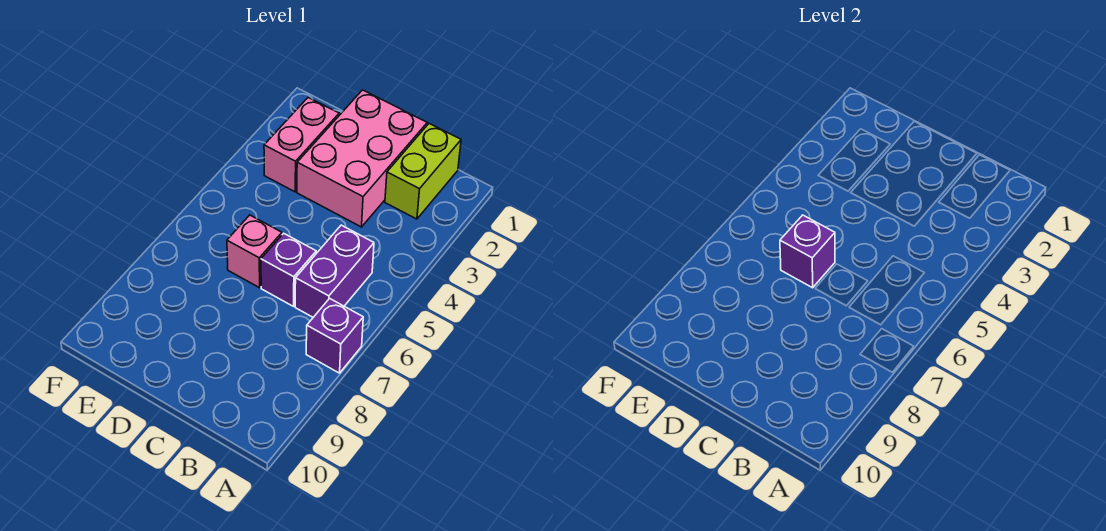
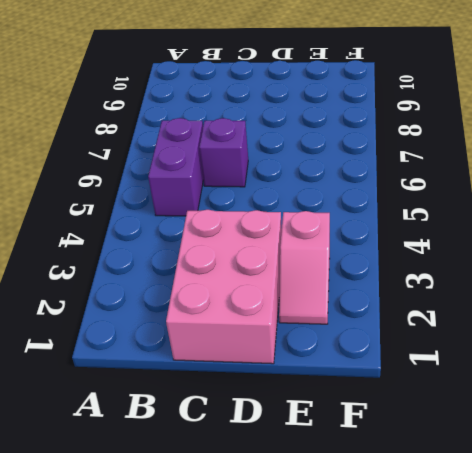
pink 1x2 slope [279,211,330,324] -> pink 1x2 brick [264,98,339,192]
none -> purple 1x1 brick [306,298,363,373]
none -> lime 1x2 brick [385,124,461,219]

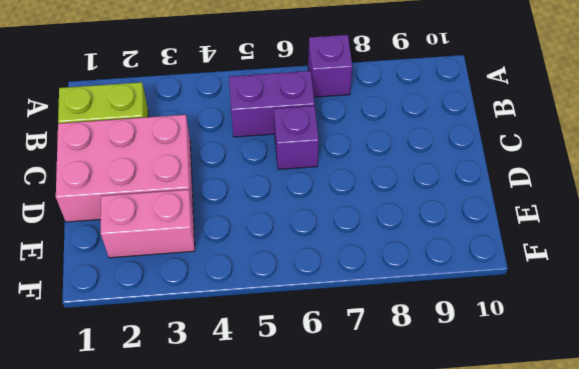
none -> pink 1x1 brick [227,215,282,288]
none -> purple 1x1 brick [780,215,835,288]

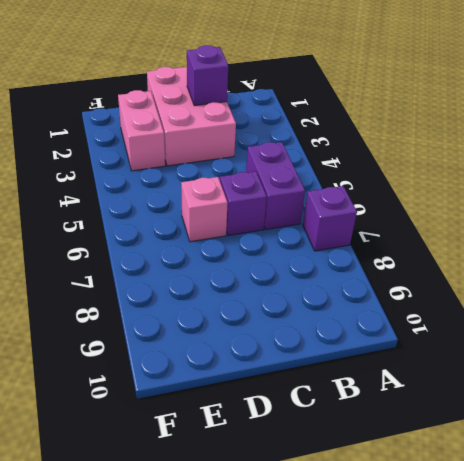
purple 1x1 brick [187,45,228,106] -> purple 1x1 brick moved to [780,215,835,288]
none -> lime 1x2 brick [385,124,461,219]

